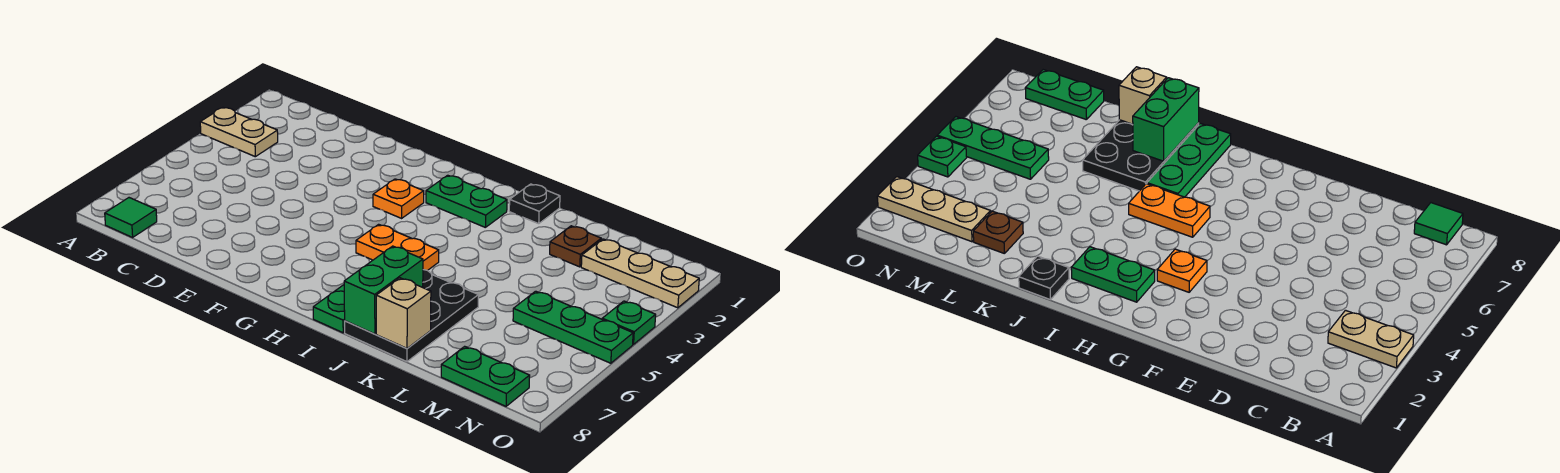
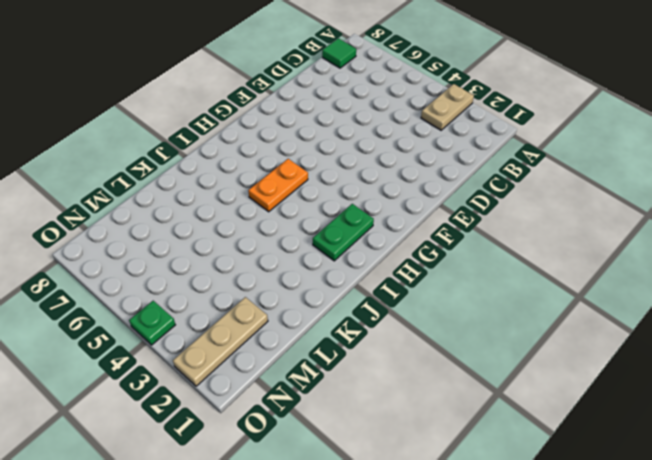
none -> orange 1x1 plate [373,179,424,218]
none -> green 1x3 plate [313,285,345,333]
none -> black 1x1 plate [509,184,560,224]

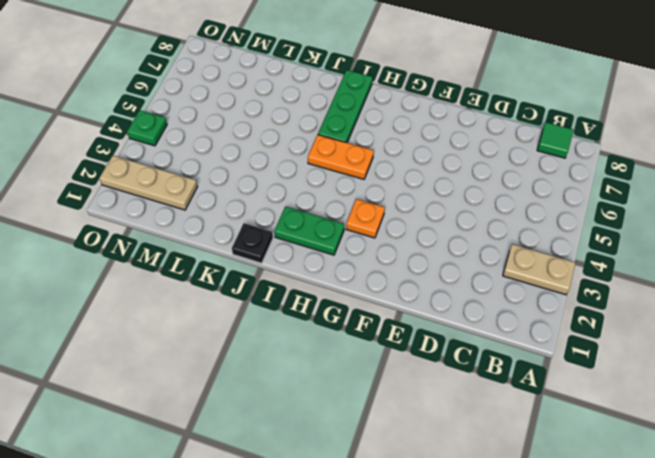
none -> black 2x3 plate [345,270,478,362]
none -> brown 1x1 plate [550,226,601,267]
none -> green 1x3 plate [513,291,633,363]

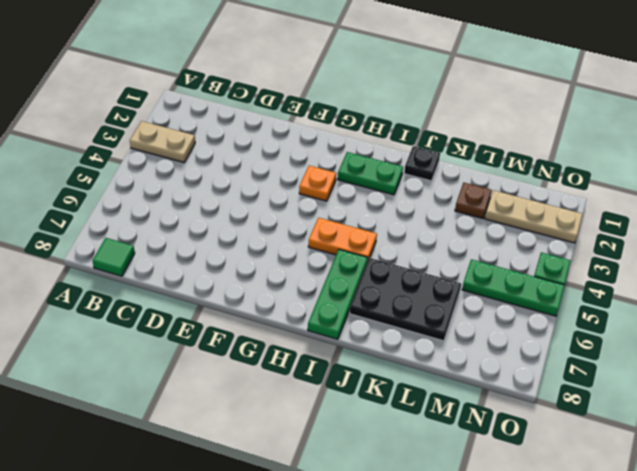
black 2x3 plate [350,258,461,341] -> black 2x3 plate turned to [345,270,478,362]
none -> green 1x2 plate [441,346,530,406]
none -> green 1x2 brick [344,246,423,334]
none -> tan 1x1 brick [376,278,431,348]

